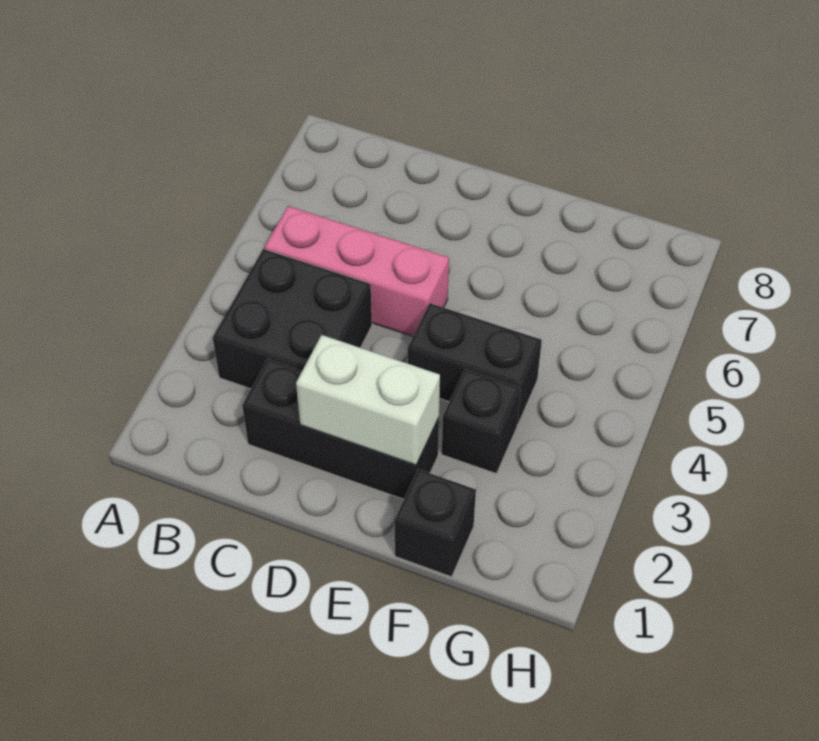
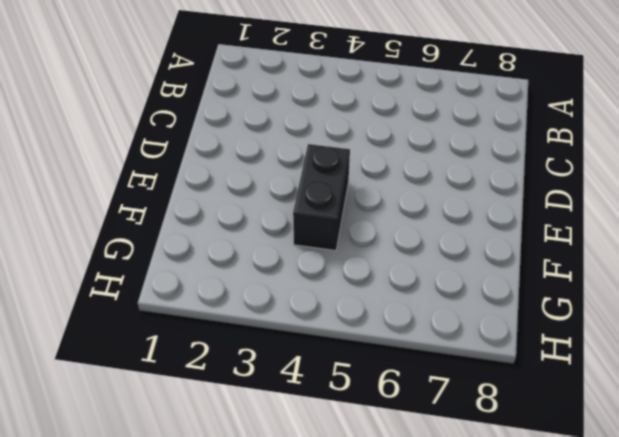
none -> black 2x2 brick [213,249,372,389]
none -> pink 1x3 brick [265,206,449,336]

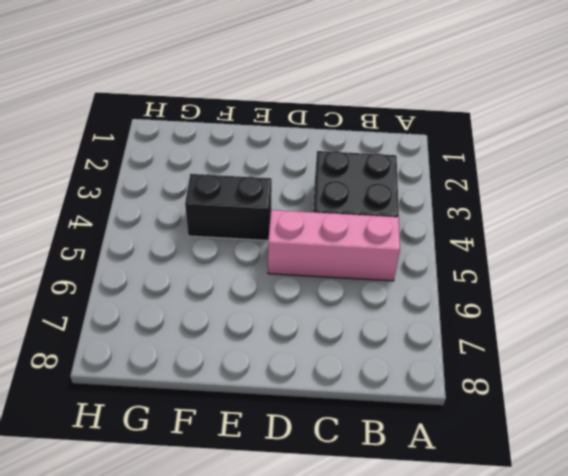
none -> black 1x3 brick [242,359,439,499]
none -> black 1x1 brick [394,469,476,577]

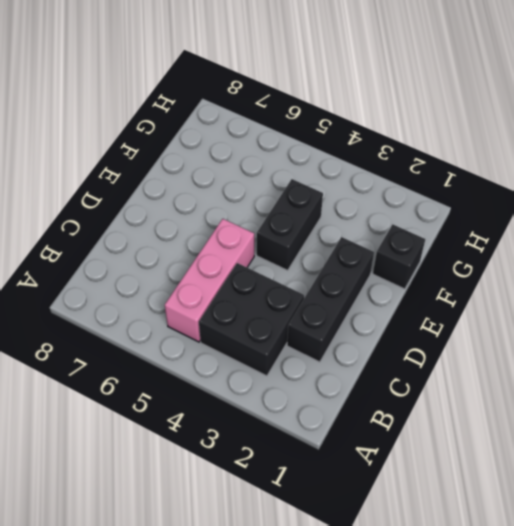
none -> black 1x1 brick [442,369,521,474]
none -> white 1x2 brick [296,335,440,465]

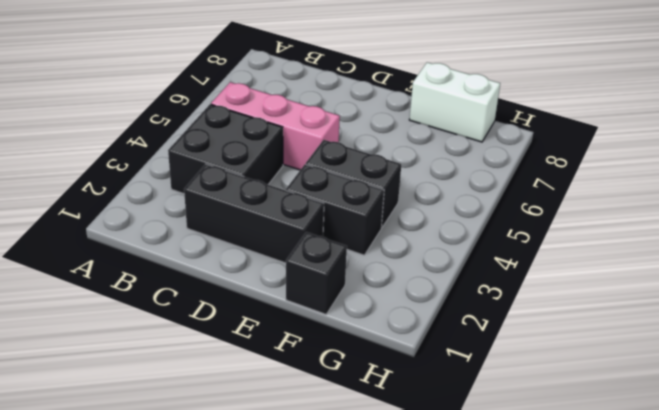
black 1x2 brick [286,164,384,255] -> black 1x1 brick [442,369,521,474]
white 1x2 brick [409,62,500,142] -> white 1x2 brick moved to [296,335,440,465]

